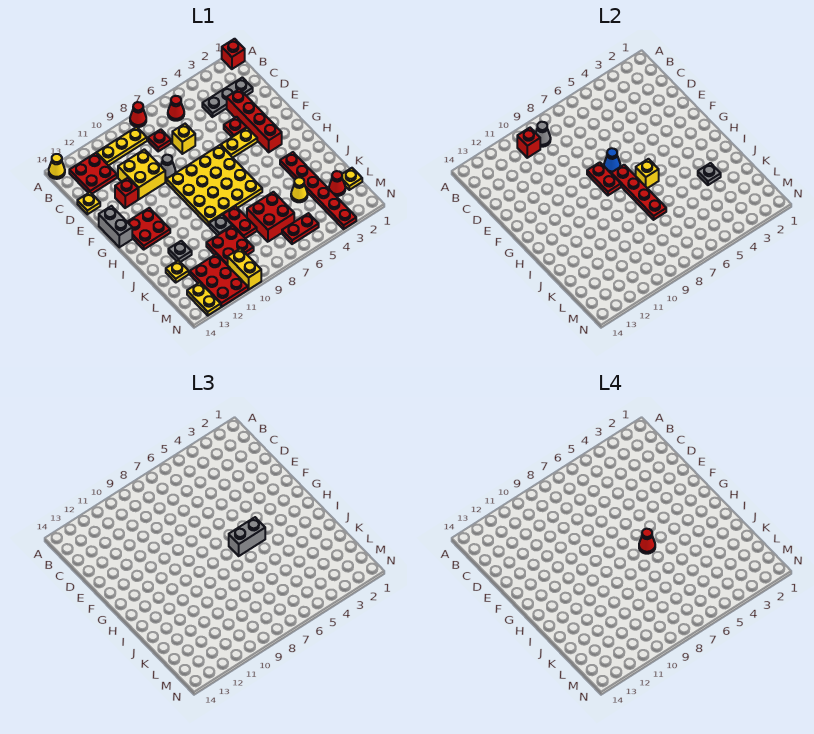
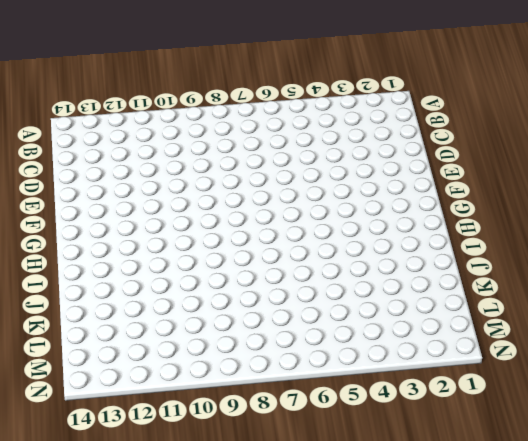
none -> red 1x1 brick [222,39,245,69]
none -> red 1x1 cone [130,102,146,127]
none -> yellow 1x1 cone [49,154,65,179]
none -> red 1x1 cone [168,96,184,121]

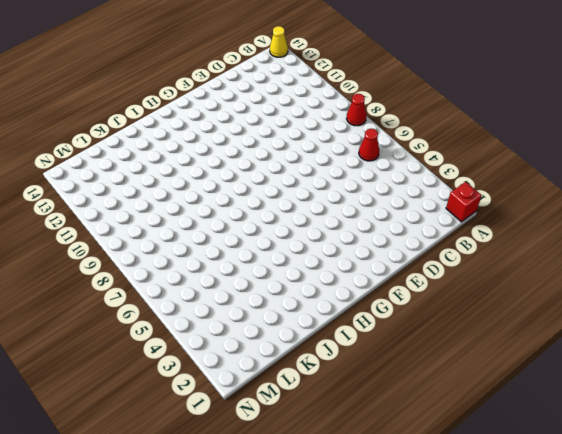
none -> yellow 1x3 plate [97,127,147,166]
none -> red 2x2 plate [69,153,117,194]
none -> grey 1x3 plate [202,77,253,117]
none -> red 1x1 plate [148,129,171,151]

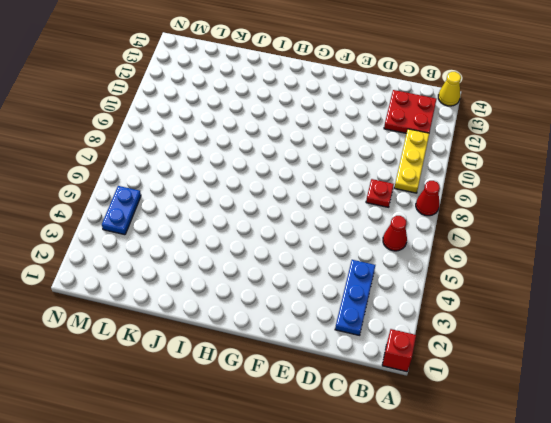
blue 1x3 plate [335,260,375,335] -> grey 1x3 plate [202,77,253,117]
blue 1x2 plate [102,186,141,235] -> red 1x2 plate [282,213,319,244]
none -> red 1x4 brick [227,89,282,152]
none -> yellow 1x1 brick [172,124,195,154]
none -> yellow 2x2 brick [118,149,165,199]
none -> yellow 1x1 plate [77,192,100,214]

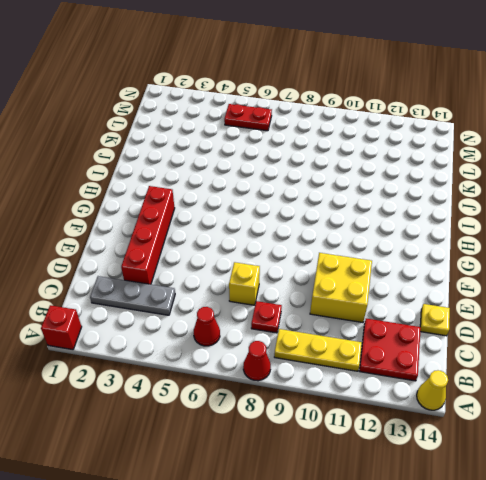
none -> red 1x1 plate [224,117,247,137]
none -> grey 1x1 cone [161,155,176,179]
none -> red 1x1 brick [115,178,138,208]
none -> yellow 1x2 plate [221,128,257,158]

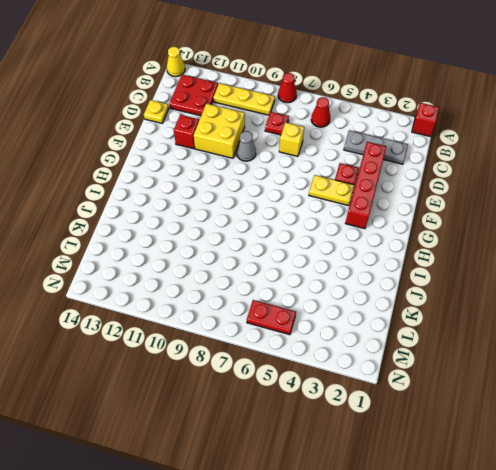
none -> yellow 4x4 plate [166,145,262,226]
none -> grey 1x2 brick [99,206,132,247]
none -> red 2x2 plate [127,208,170,249]
none -> red 1x6 plate [280,152,356,229]

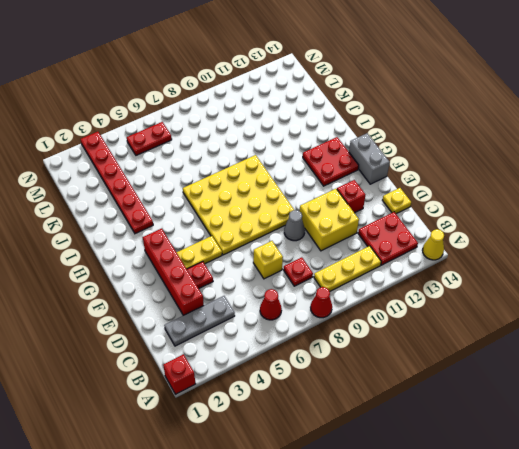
none -> red 1x2 plate [223,206,257,238]
none -> grey 1x1 plate [209,215,232,235]
none -> grey 1x1 plate [168,241,192,262]
none -> yellow 1x1 cone [291,177,308,202]

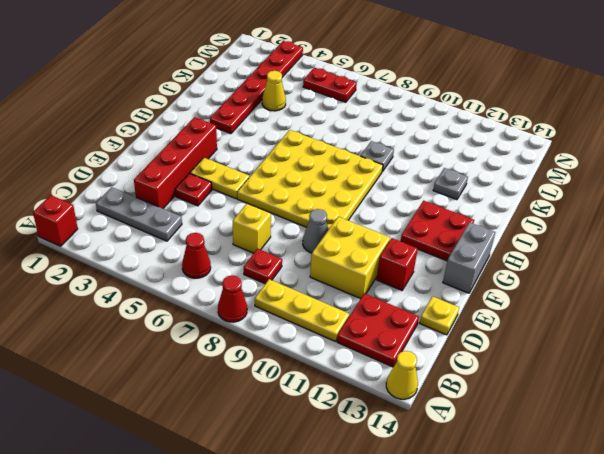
none -> red 1x2 plate [223,206,257,238]
none -> red 2x2 brick [247,192,294,242]
none -> red 2x2 plate [206,226,254,265]
none -> yellow 1x1 plate [166,260,189,282]

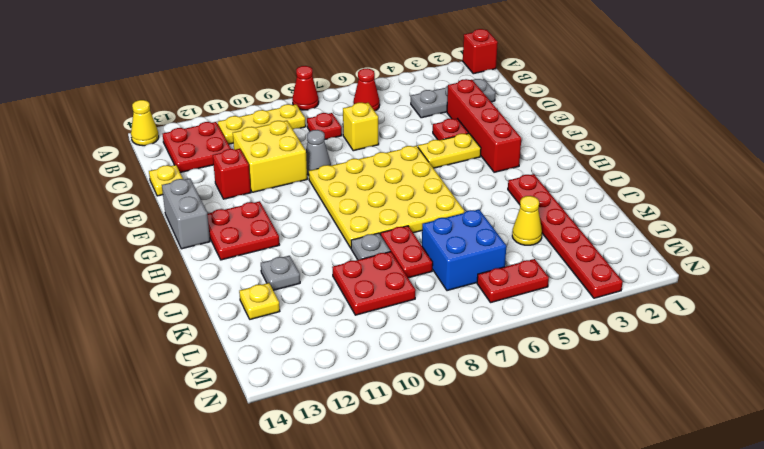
blue 2x2 brick [422,210,506,291] -> red 2x2 brick [247,192,294,242]
none -> yellow 1x1 plate [342,168,362,190]
none -> red 1x1 cone [329,171,345,196]
none -> red 2x3 plate [190,254,248,307]
none -> yellow 1x2 brick [228,248,261,290]

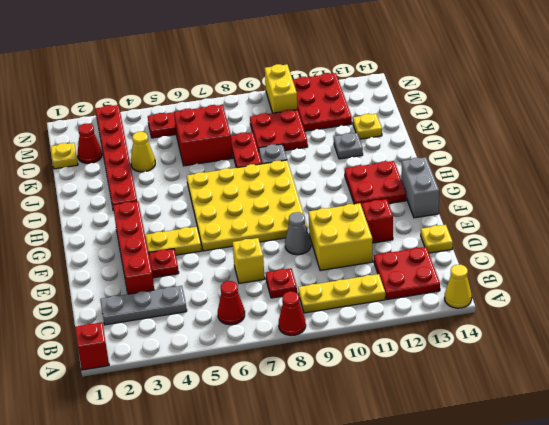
none -> yellow 1x2 plate [187,282,221,315]
none -> grey 1x1 cone [536,122,551,147]
none -> red 1x1 brick [517,128,540,158]
none -> blue 1x1 cone [604,148,620,173]

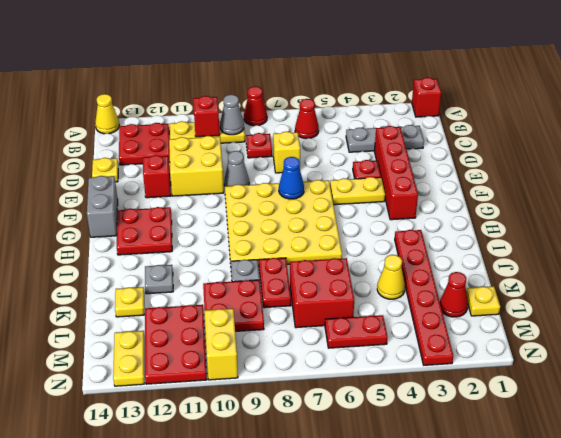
none -> red 1x2 plate [587,162,621,195]
none -> red 1x4 plate [611,165,666,220]
none -> yellow 1x1 brick [636,159,659,188]
none -> grey 1x1 plate [698,163,721,185]

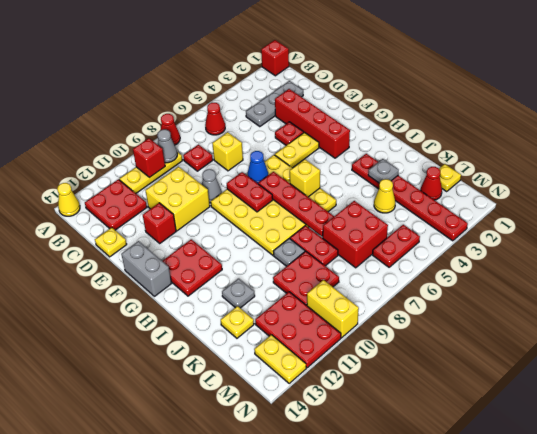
none -> grey 1x2 brick [229,517,265,556]
none -> red 1x1 cone [639,529,655,554]

